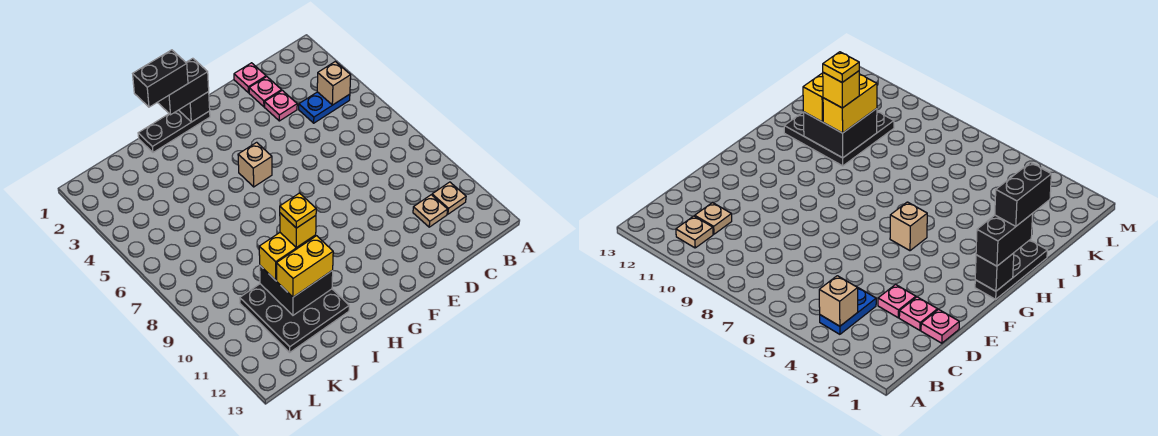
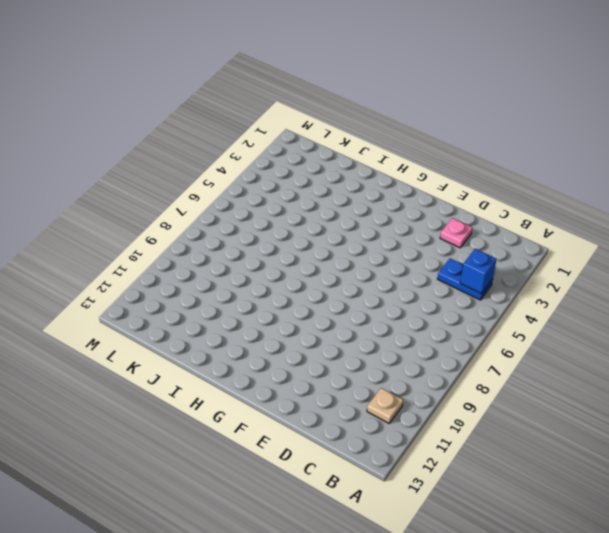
blue 1x1 brick [460,249,496,294] -> tan 1x1 brick [317,62,351,105]
none -> tan 1x1 plate [413,195,448,227]
none -> pink 1x1 plate [234,63,266,93]
none -> pink 1x1 plate [265,90,297,121]

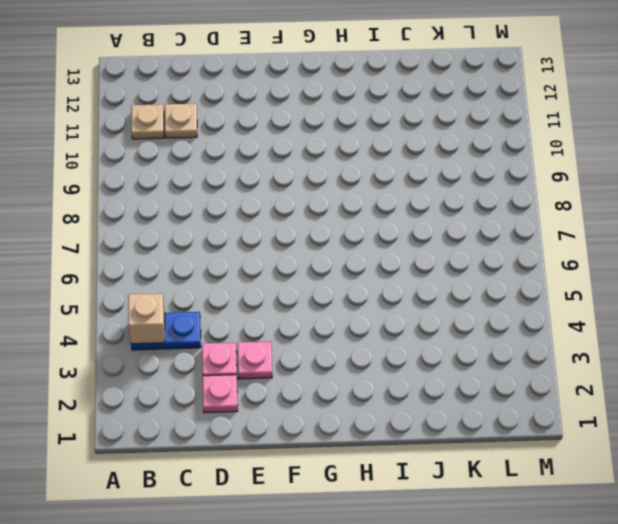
pink 1x1 plate [238,342,272,379] -> pink 1x1 plate moved to [234,63,266,93]
none -> black 1x3 plate [138,110,210,152]
none -> tan 1x1 brick [238,142,272,187]
none -> black 3x3 plate [240,284,349,352]

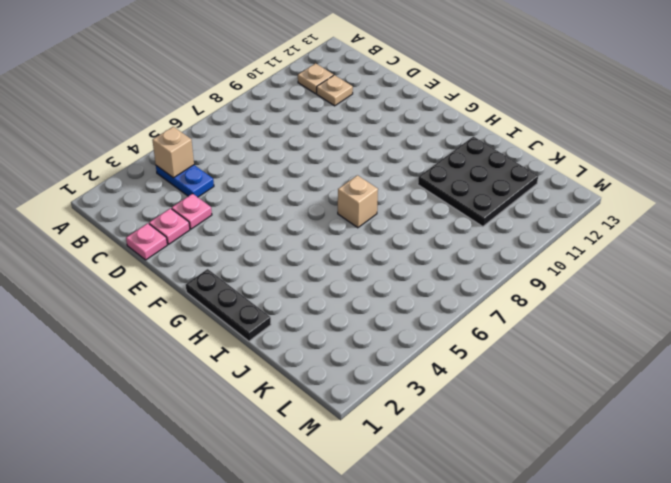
tan 1x1 brick [338,175,378,228] -> tan 1x1 brick moved to [238,142,272,187]
none -> black 1x1 brick [179,92,210,122]
none -> black 2x2 brick [260,266,333,315]
none -> black 1x2 brick [157,58,209,115]

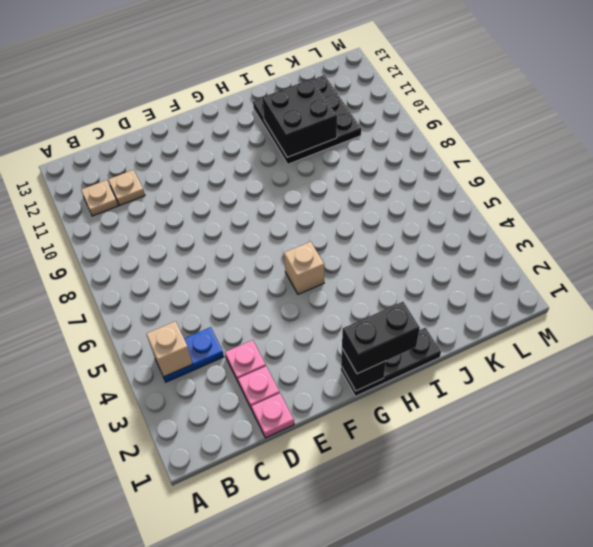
none -> yellow 1x2 brick [259,233,316,280]
none -> yellow 1x2 brick [276,236,333,297]
none -> black 1x2 brick [133,50,188,107]

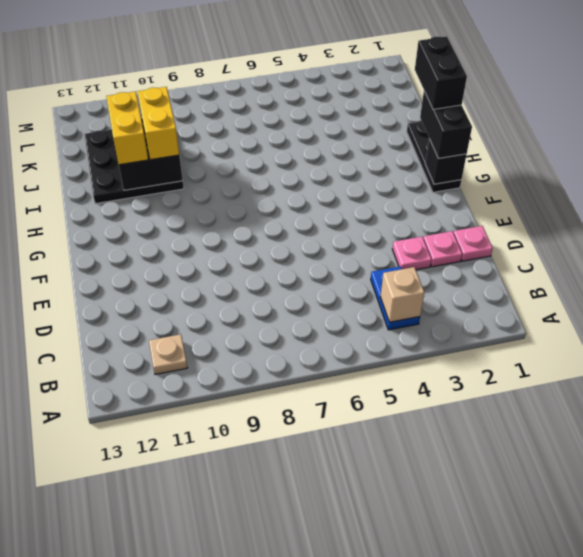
none -> tan 1x1 plate [413,195,448,227]
none -> tan 1x1 brick [238,142,272,187]
none -> yellow 1x1 brick [280,213,316,248]

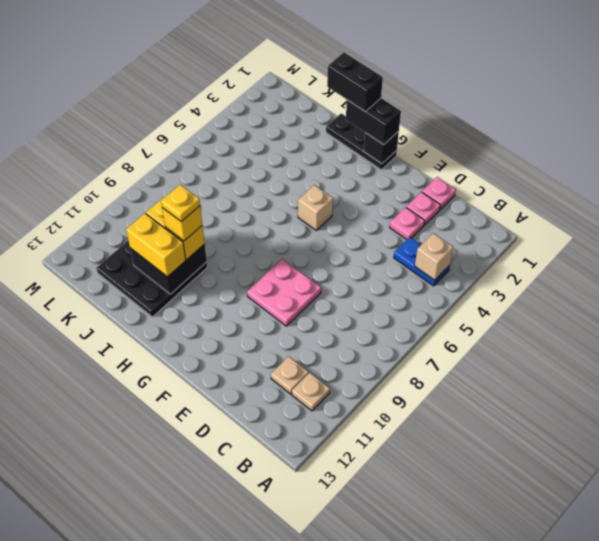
pink 2x2 plate [247,259,321,326] -> none

